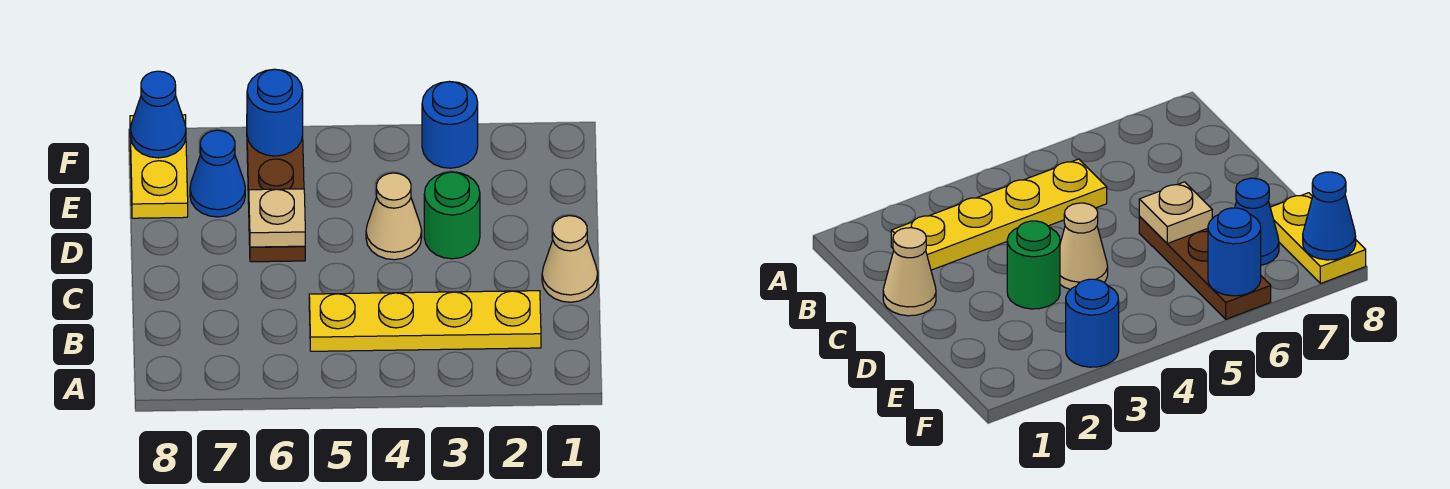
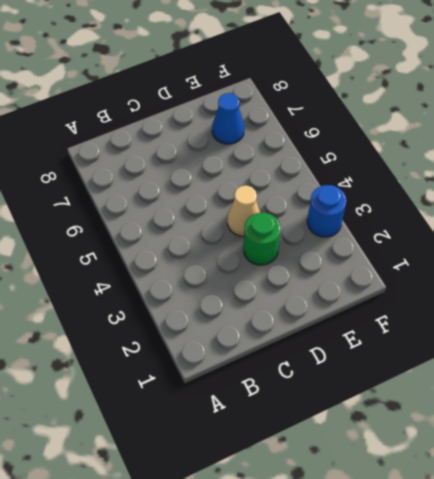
none -> yellow 1x4 plate [309,291,541,351]
none -> tan 1x1 cone [542,216,598,302]

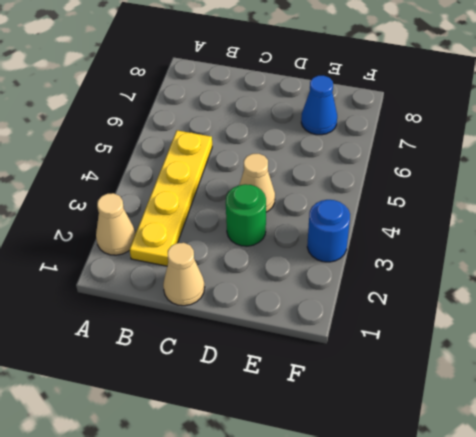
tan 1x1 cone [96,193,135,255] -> none
none -> brown 1x3 plate [247,136,305,262]
none -> yellow 1x2 plate [130,115,188,218]

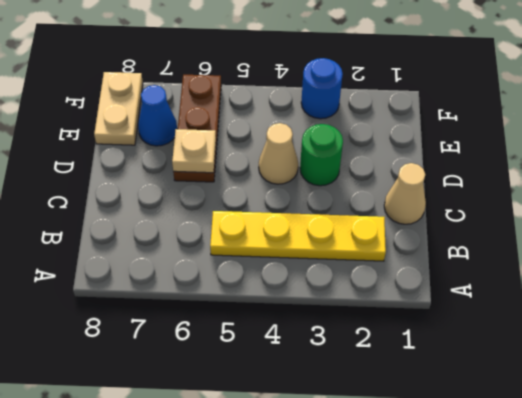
tan 1x2 plate [94,72,143,145] -> yellow 1x2 plate [130,115,188,218]
none -> blue 1x1 round brick [247,69,303,156]
none -> blue 1x1 cone [130,71,186,158]

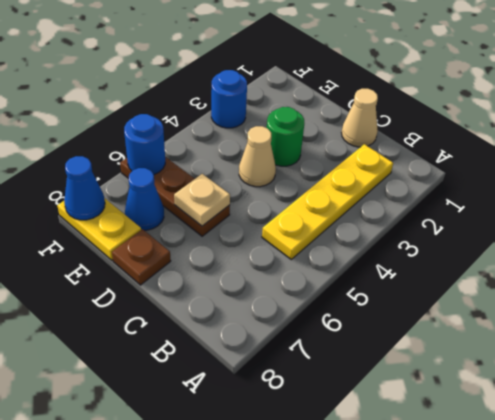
brown 1x1 plate [112,229,171,285] -> none

